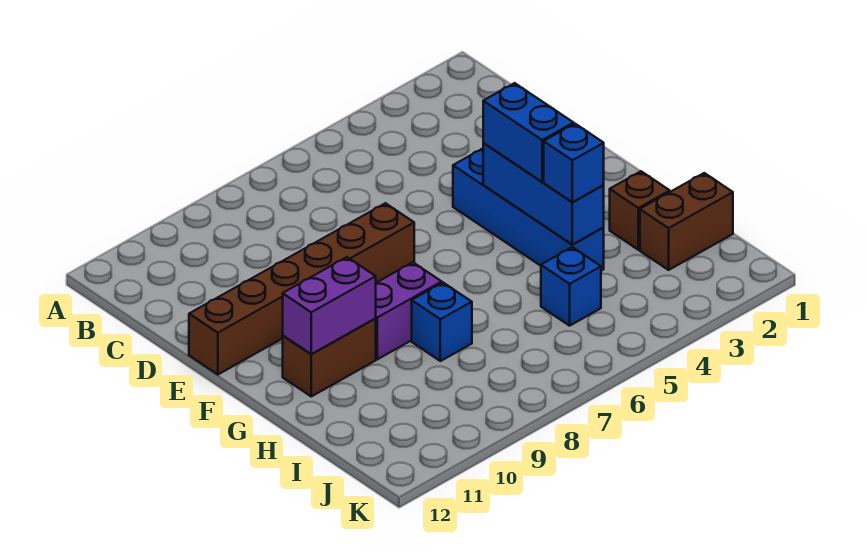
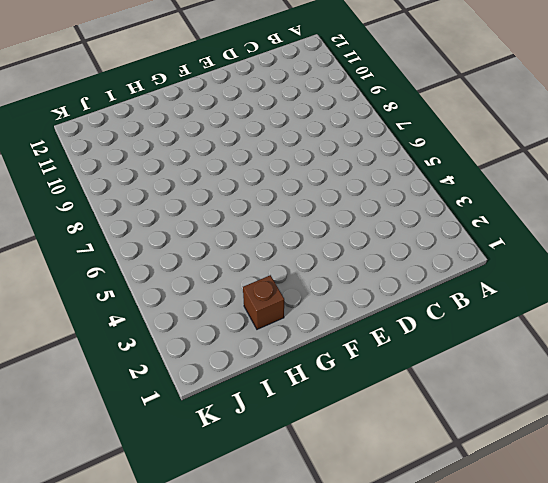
none -> blue 1x4 brick [453,149,604,271]
none -> brown 1x6 brick [189,203,414,375]
none -> purple 1x2 brick [376,262,442,359]

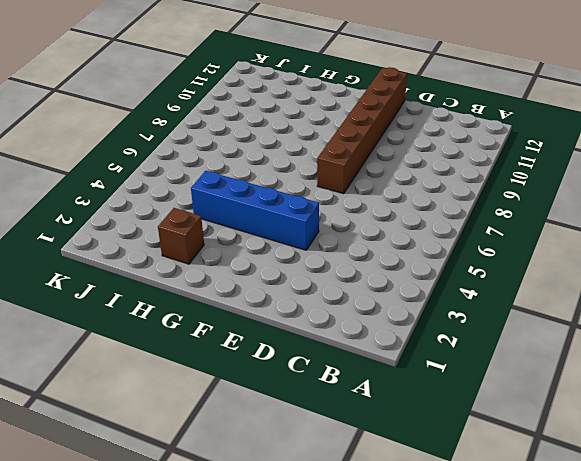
none -> purple 1x2 brick [376,262,442,359]
none -> brown 1x2 brick [283,318,376,396]
none -> blue 1x1 brick [412,283,472,361]

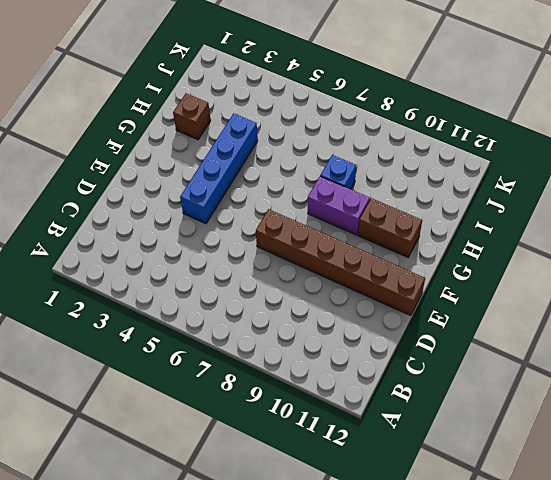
none -> brown 1x2 brick [640,173,733,270]
none -> blue 1x1 brick [541,247,601,326]
none -> blue 1x3 brick [483,143,604,245]

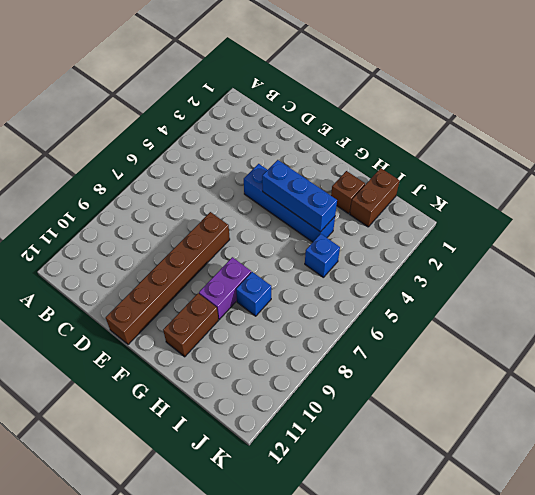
none -> purple 1x2 brick [283,257,376,354]
none -> blue 1x2 brick [483,83,574,182]
none -> blue 1x1 brick [544,124,604,202]

